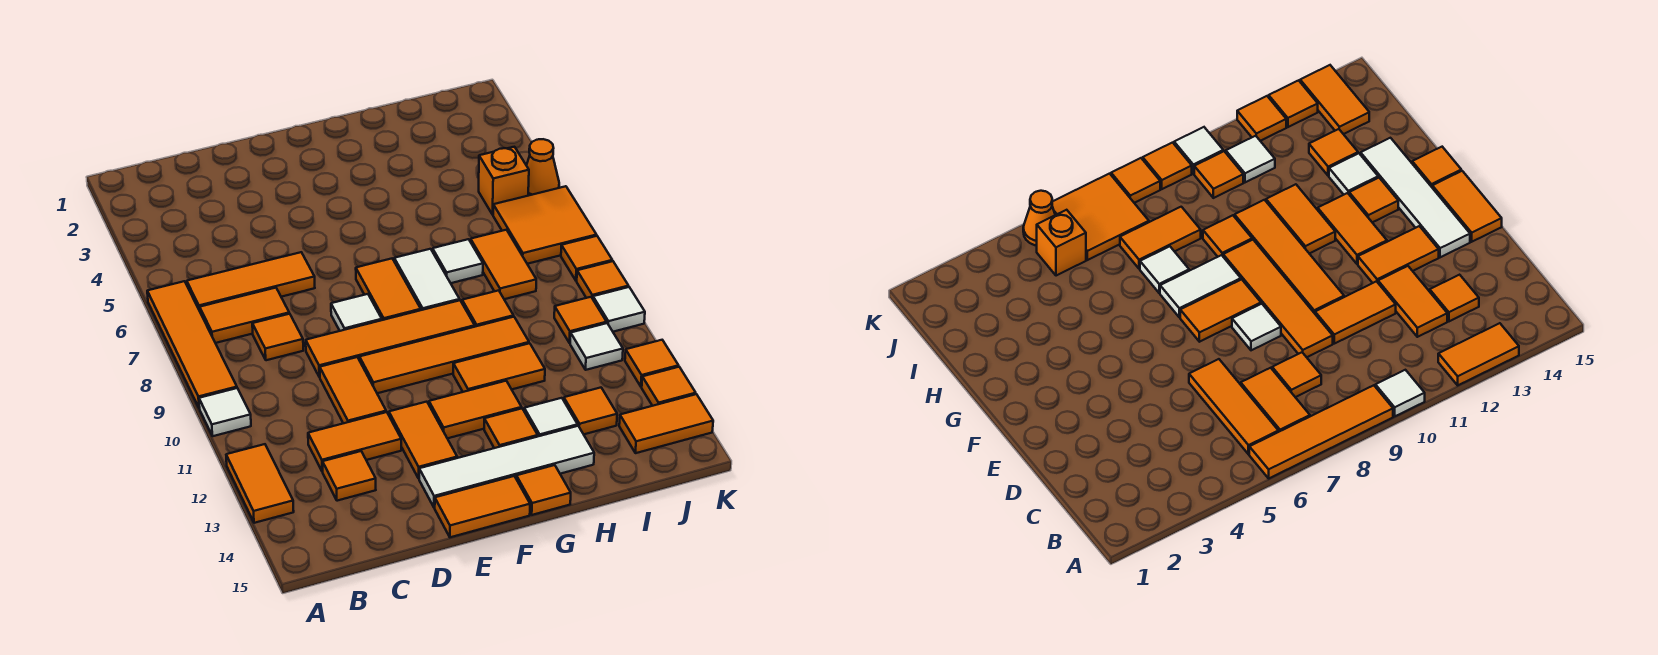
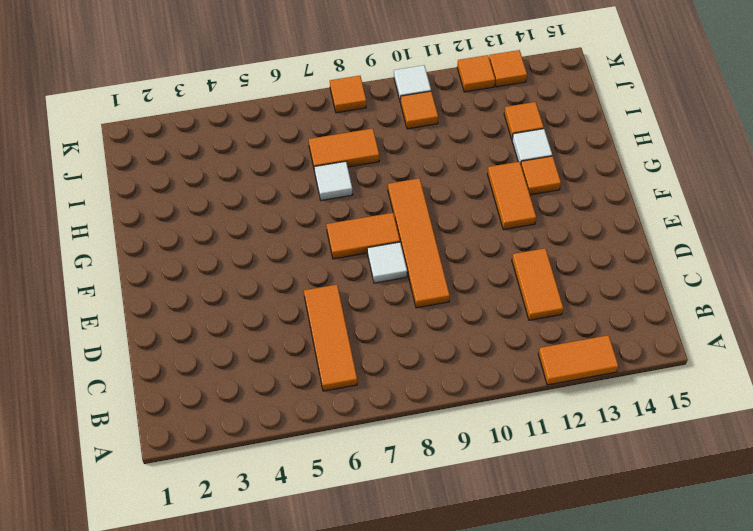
none -> orange 1x4 tile [147,281,237,408]
none -> white 1x1 tile [199,388,251,436]
none -> orange 1x2 tile [200,288,289,343]
none -> orange 1x1 tile [252,314,303,360]

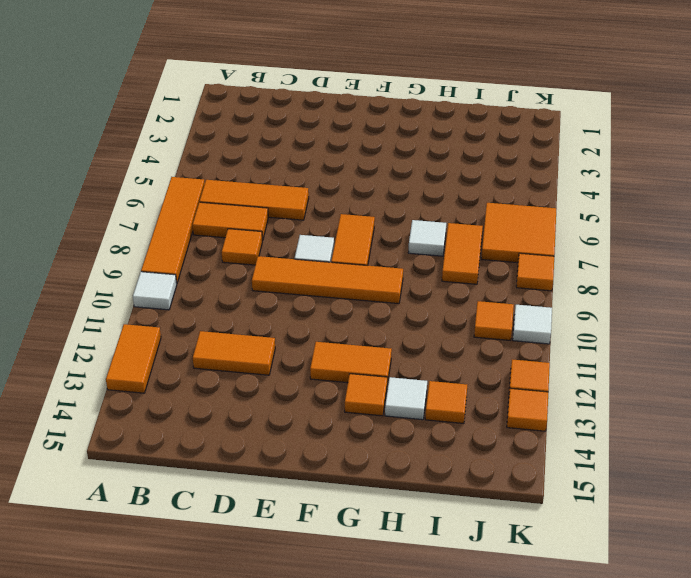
none -> orange 1x1 tile [323,451,376,501]
none -> orange 1x2 tile [320,357,386,423]
none -> orange 1x4 tile [359,317,529,393]
none -> orange 1x2 tile [389,402,457,478]

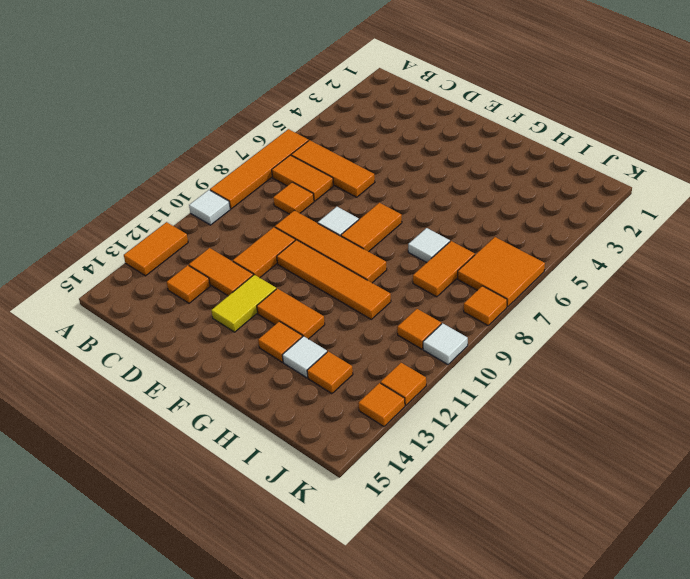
yellow 1x2 tile [211,275,276,332] -> orange 1x2 tile [389,402,457,478]
none -> white 1x4 tile [419,426,594,508]
none -> orange 1x2 tile [435,476,530,537]
none -> white 1x2 tile [394,249,460,310]
none -> orange 1x2 tile [453,343,545,392]

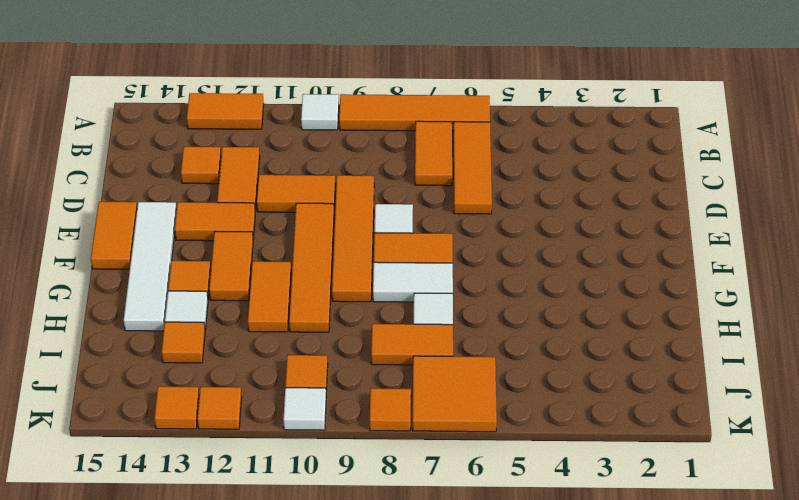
none -> orange 1x1 tile [252,314,303,360]
none -> orange 1x1 tile [516,465,571,515]
none -> orange 1x1 tile [462,290,514,327]
none -> orange 1x1 brick [479,147,529,215]

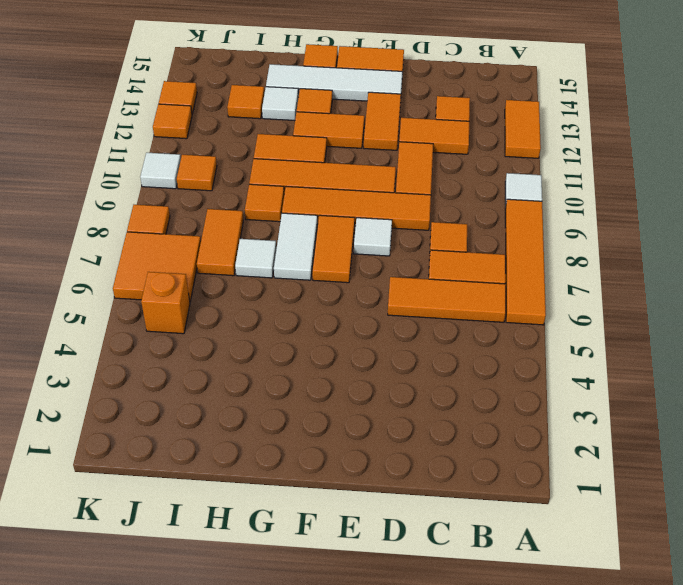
none -> white 1x1 tile [570,323,623,370]
none -> orange 1x2 tile [619,394,713,453]
none -> orange 1x1 cone [527,139,559,196]
none -> orange 1x1 tile [577,261,629,299]

